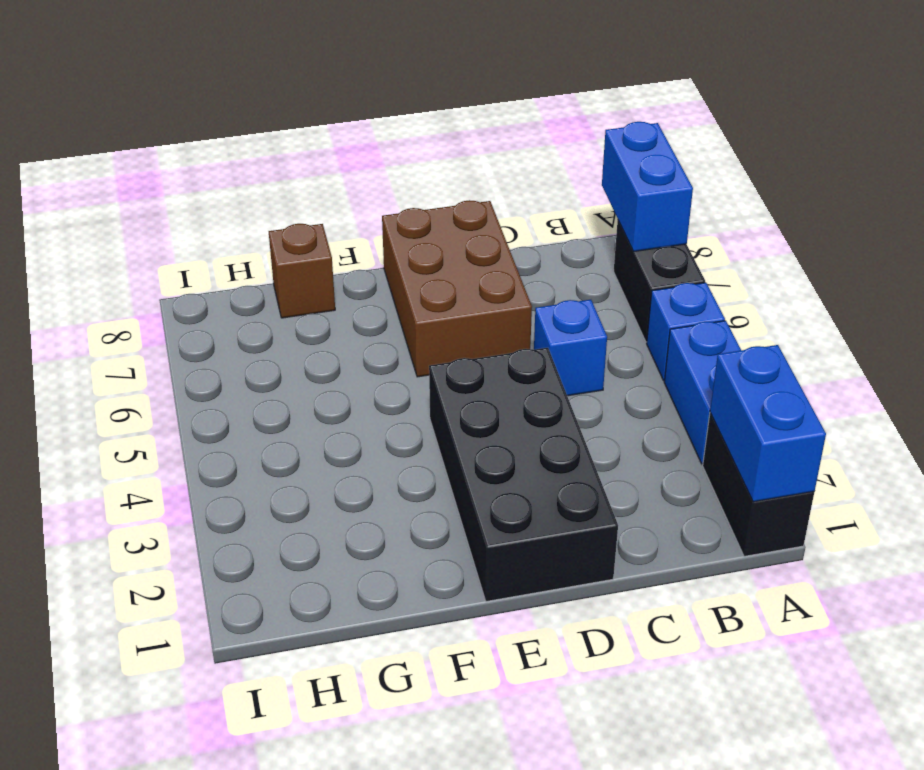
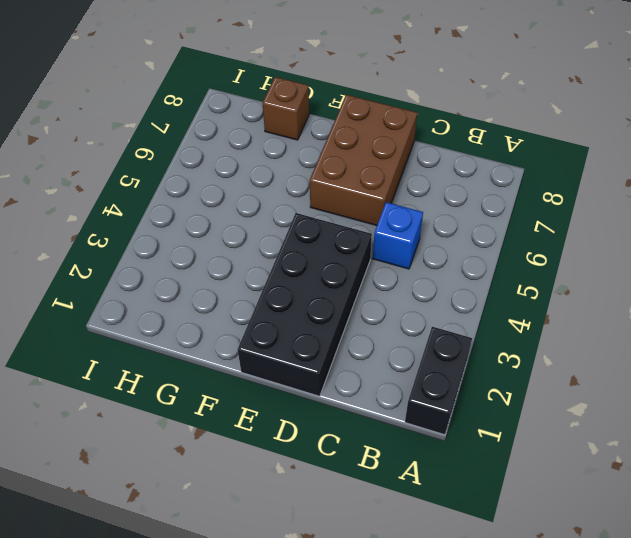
none -> blue 1x2 brick [664,321,741,464]
none -> blue 1x1 brick [647,283,725,381]

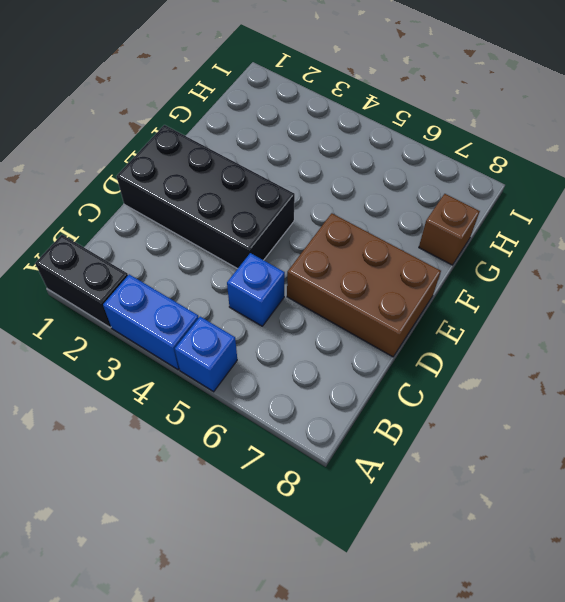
none -> black 1x2 brick [614,221,705,342]
none -> blue 1x2 brick [710,345,826,502]

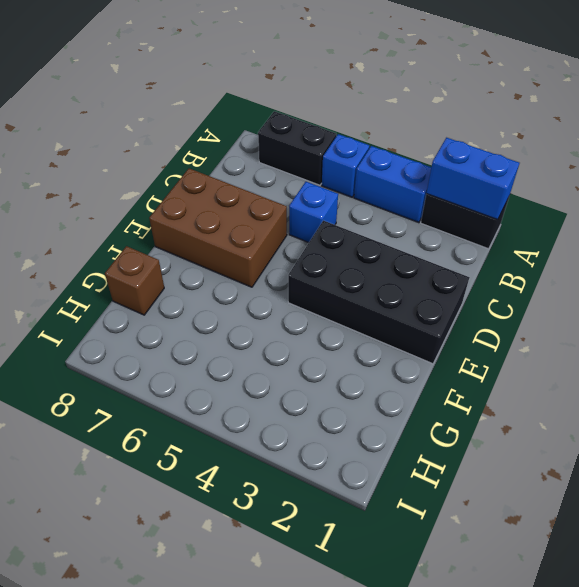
none -> blue 1x2 brick [602,122,693,251]

